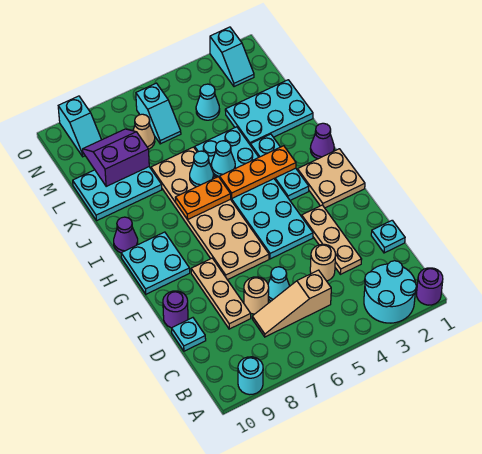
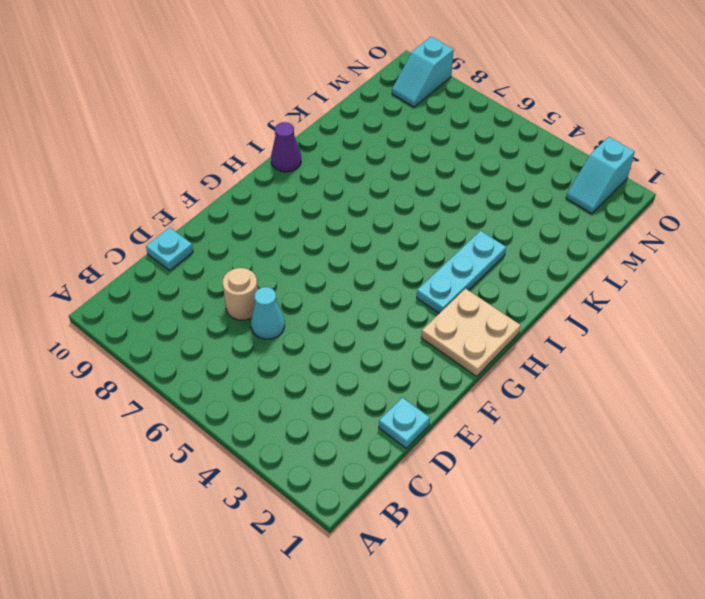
none -> purple 1x1 round brick [417,268,443,305]
none -> cyan 2x2 round brick [364,261,416,323]
none -> cyan 1x1 round brick [238,357,263,395]
none -> tan 1x3 slope [252,270,331,337]

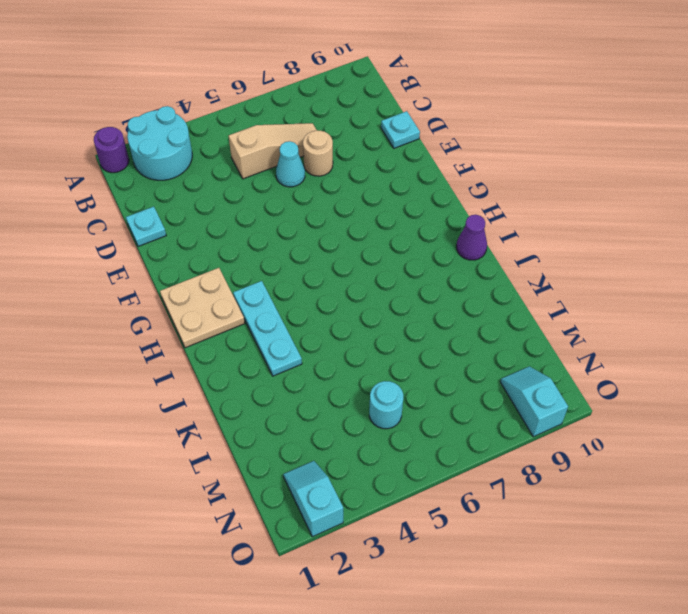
cyan 1x1 round brick [369,381,403,429] -> cyan 1x1 round brick moved to [238,357,263,395]
none -> tan 1x3 plate [302,205,362,274]
none -> tan 1x1 round brick [310,244,336,281]
none -> tan 1x3 plate [191,258,251,329]
none -> purple 1x1 round brick [163,291,188,328]

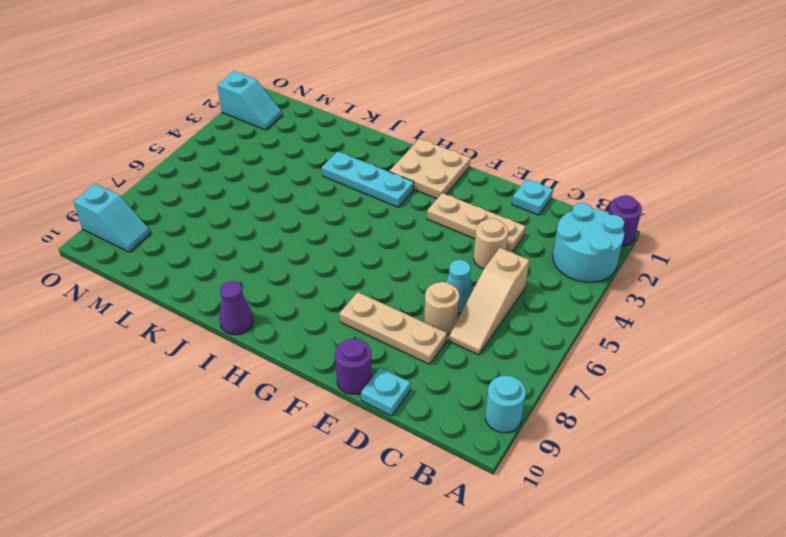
none -> cyan 2x6 plate [195,127,313,259]
none -> tan 2x6 plate [151,147,269,280]
none -> cyan 2x2 plate [121,232,190,294]
none -> purple 1x1 cone [310,123,334,159]

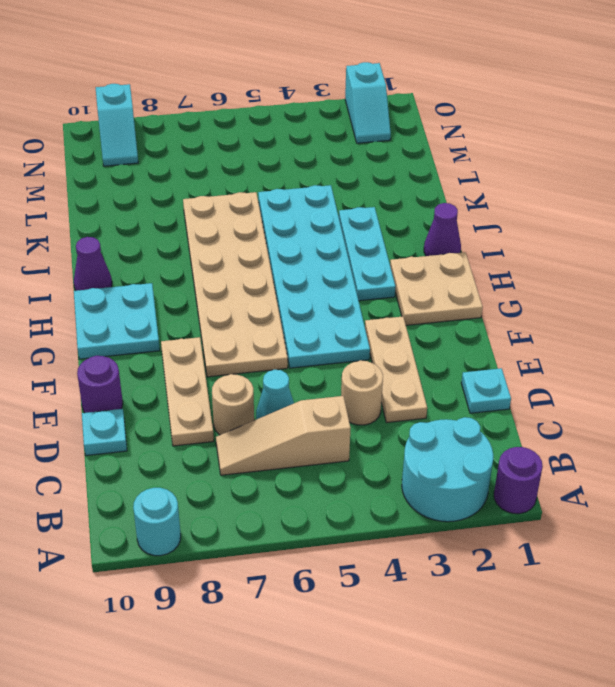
none -> cyan 2x3 plate [225,80,313,144]
none -> cyan 2x3 plate [73,167,162,221]
none -> cyan 1x1 cone [196,84,220,120]
none -> cyan 1x2 slope [136,83,181,144]

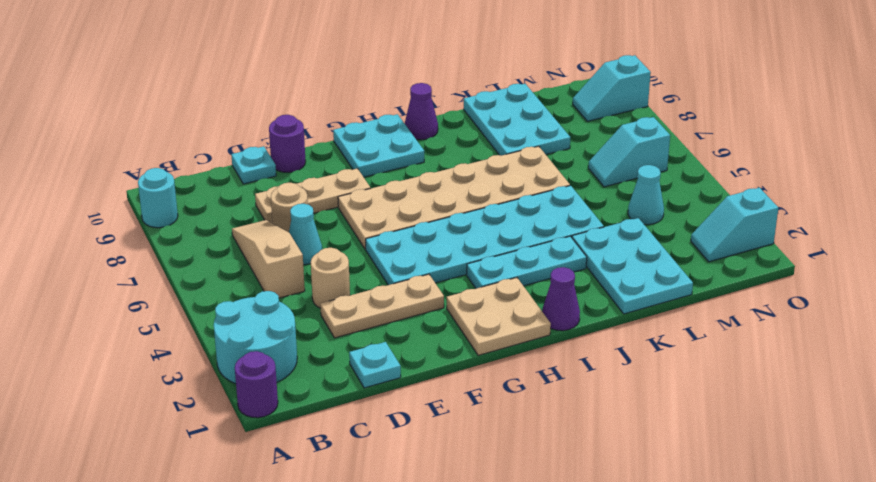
none -> tan 1x1 cone [133,114,155,149]
none -> orange 1x3 plate [220,146,296,198]
none -> orange 1x2 plate [175,177,231,220]
none -> cyan 1x1 cone [211,141,235,177]

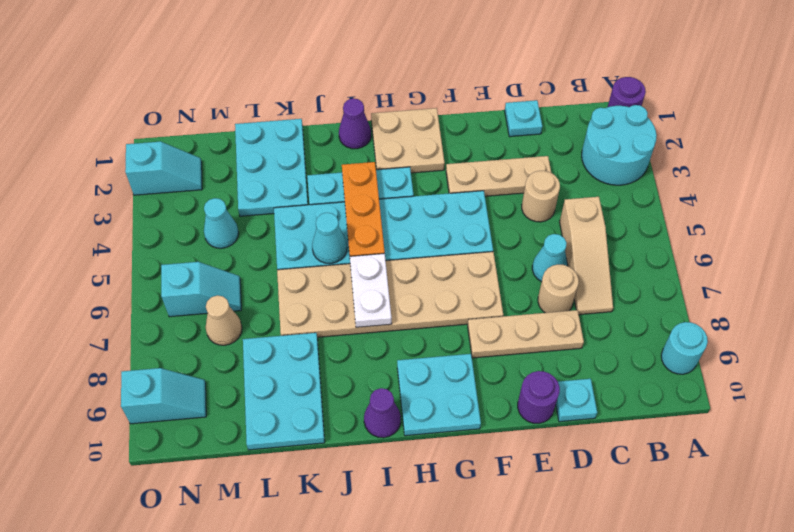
white 1x2 plate [350,254,392,327] -> orange 1x2 plate [175,177,231,220]
none -> cyan 1x1 cone [190,151,213,187]
none -> purple 2x2 slope [83,129,149,186]

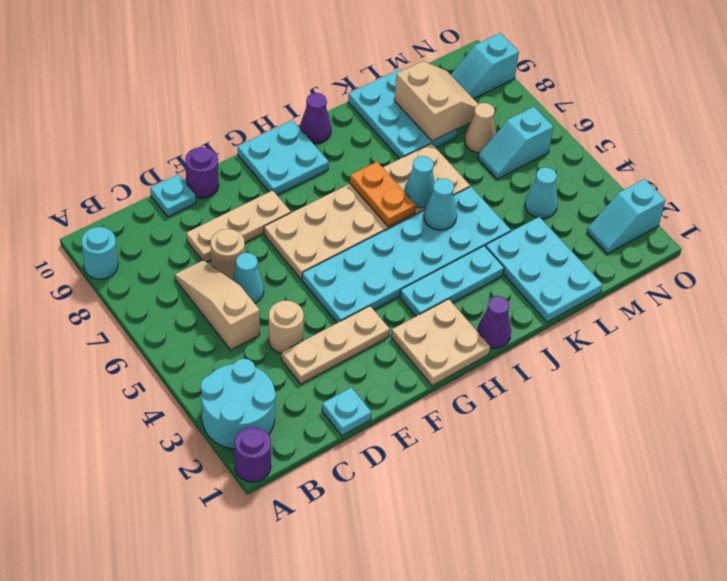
tan 2x2 slope [394,61,478,141] -> purple 2x2 slope [83,129,149,186]
none -> orange 1x3 plate [220,146,296,198]

